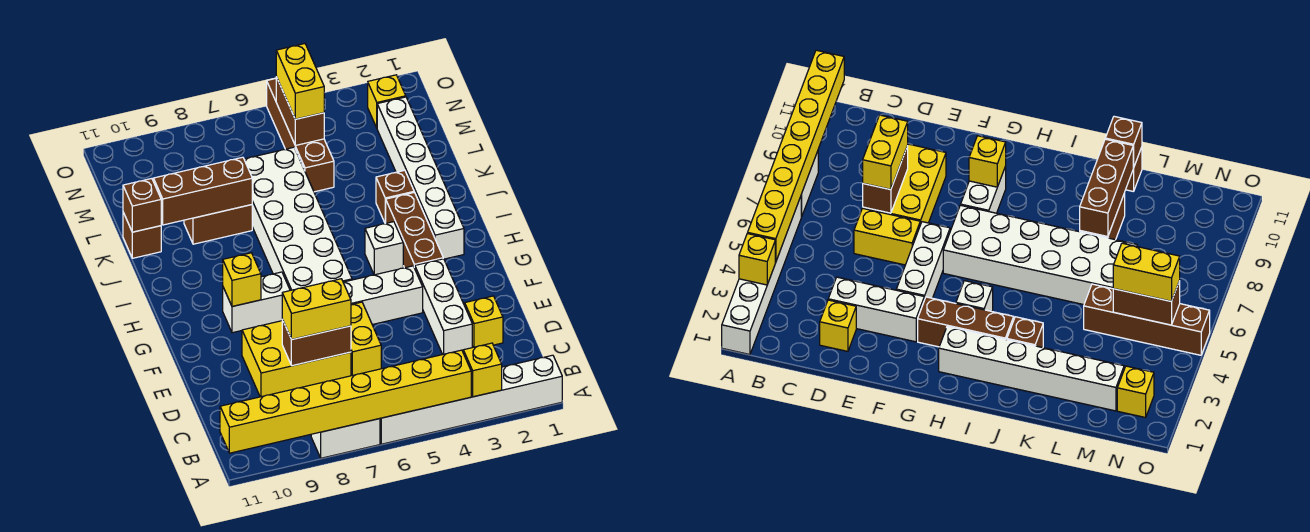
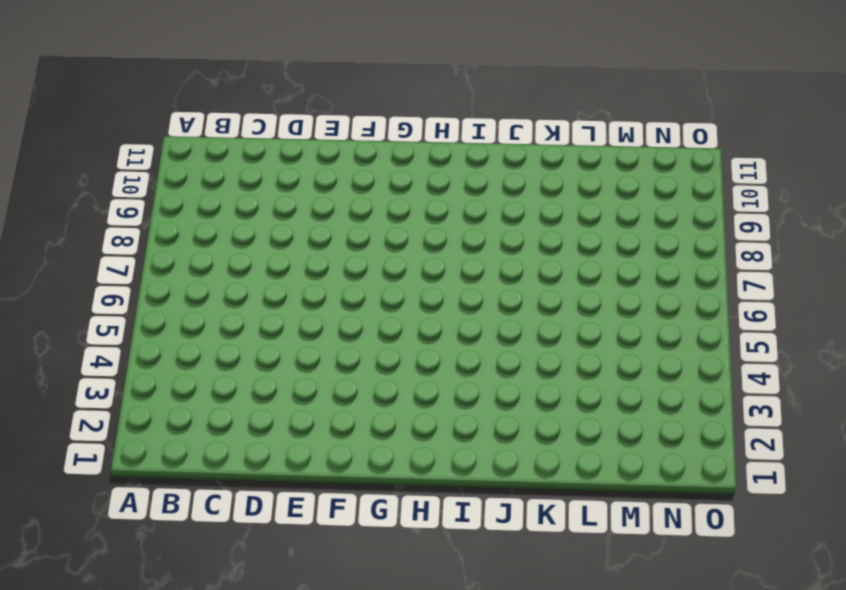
none -> white 1x6 brick [380,355,562,444]
none -> white 1x2 brick [311,419,380,458]
none -> yellow 1x1 brick [465,296,503,347]

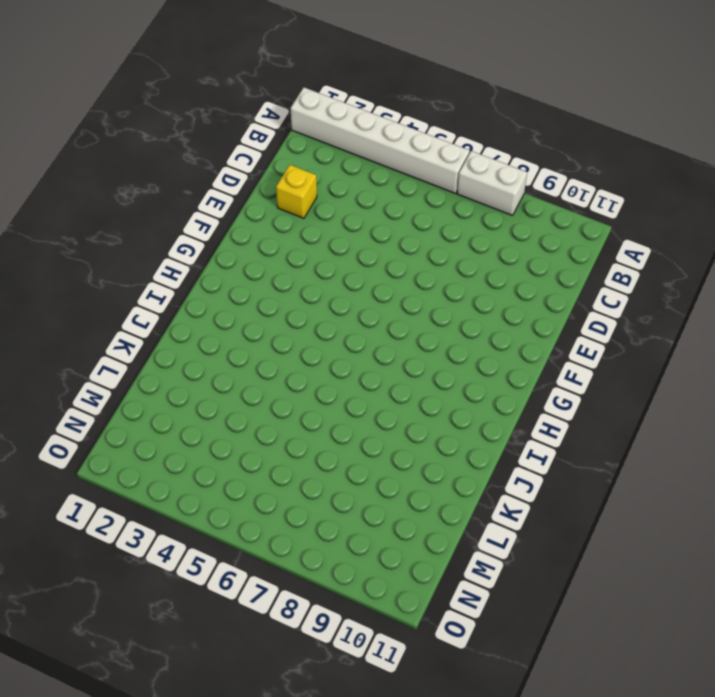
none -> white 1x3 brick [415,259,472,354]
none -> yellow 1x2 brick [351,302,381,376]
none -> yellow 2x3 brick [242,321,351,397]

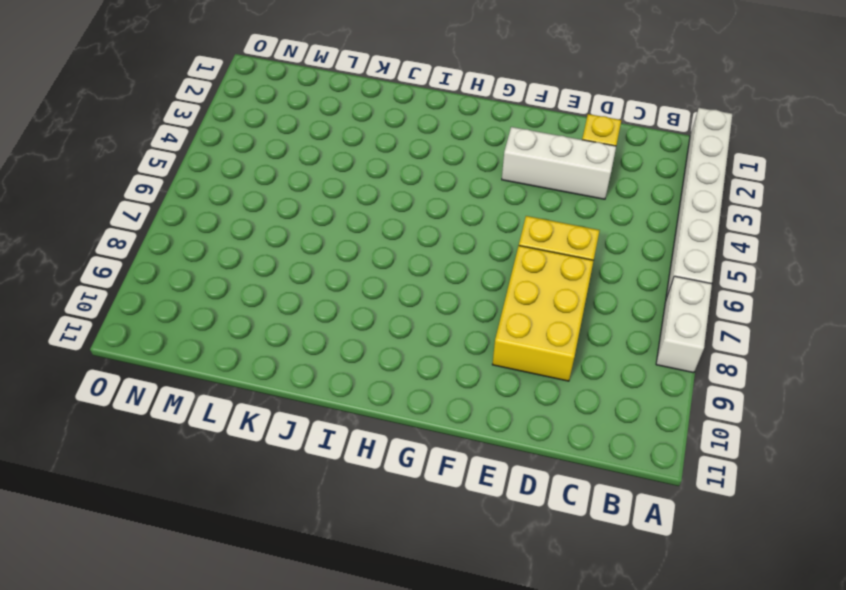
none -> white 1x3 brick [343,266,423,325]
none -> brown 1x3 brick [386,192,443,268]
none -> white 2x6 brick [244,147,352,291]

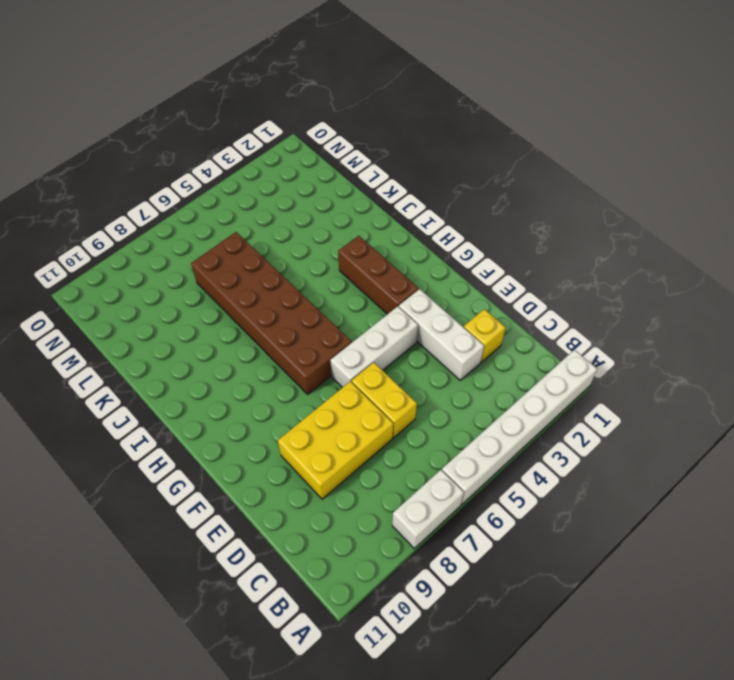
brown 2x6 brick [191,232,352,394] -> white 2x6 brick [244,147,352,291]
none -> white 1x2 brick [223,272,290,333]
none -> white 1x6 brick [377,97,464,259]
none -> white 1x1 brick [365,222,403,275]

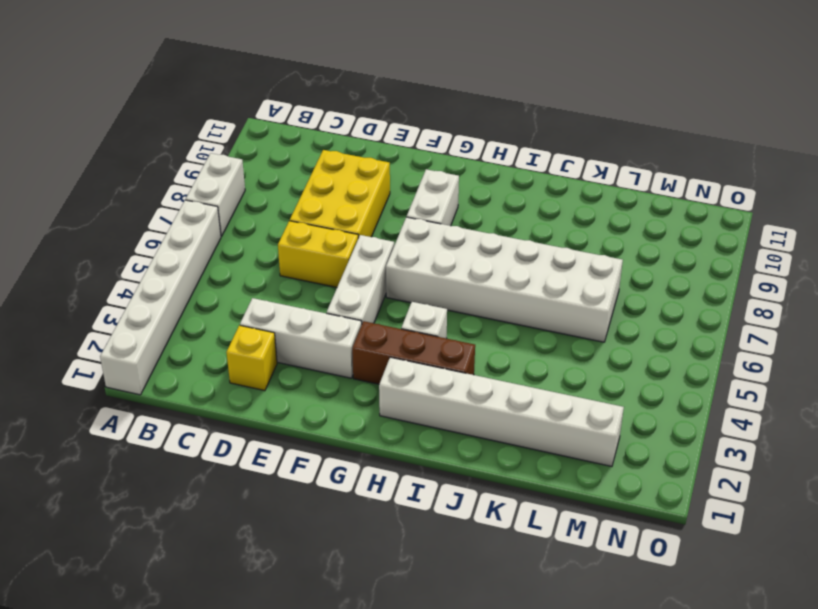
none -> brown 1x1 brick [376,170,414,223]
none -> brown 1x2 brick [184,205,252,244]
none -> brown 1x1 brick [123,212,161,258]

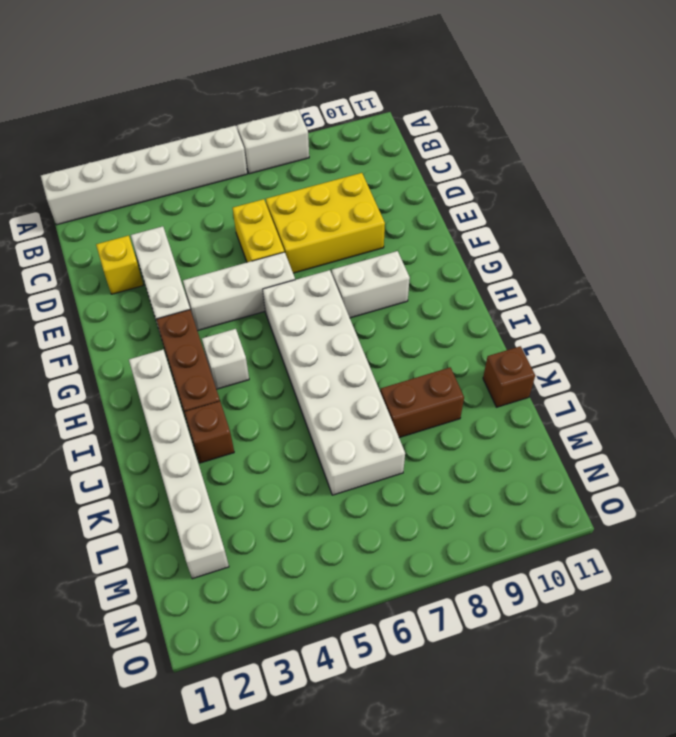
none -> brown 1x4 brick [267,79,334,192]
none -> yellow 1x1 brick [368,75,406,128]
none -> yellow 1x1 brick [463,343,502,397]

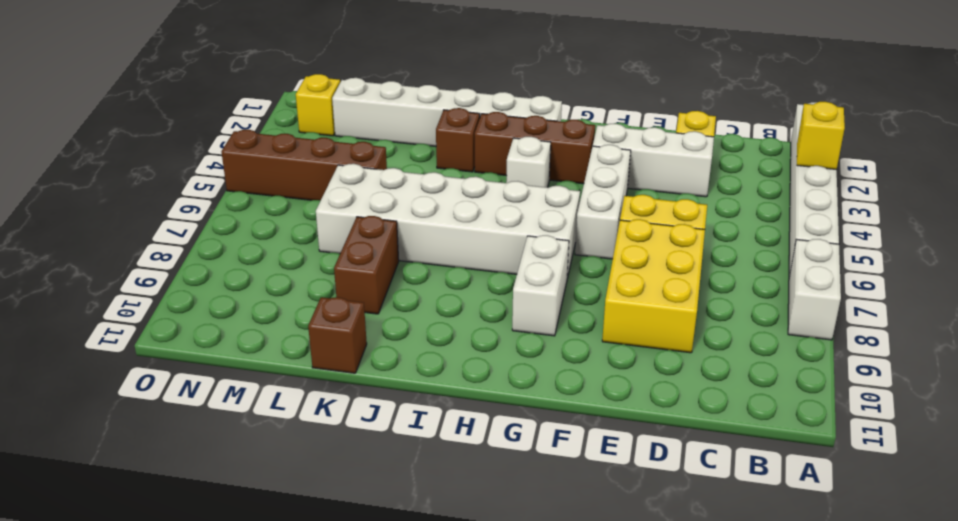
none -> yellow 1x8 brick [220,350,471,453]
none -> brown 1x2 brick [282,320,351,366]
none -> yellow 1x1 brick [223,253,261,306]

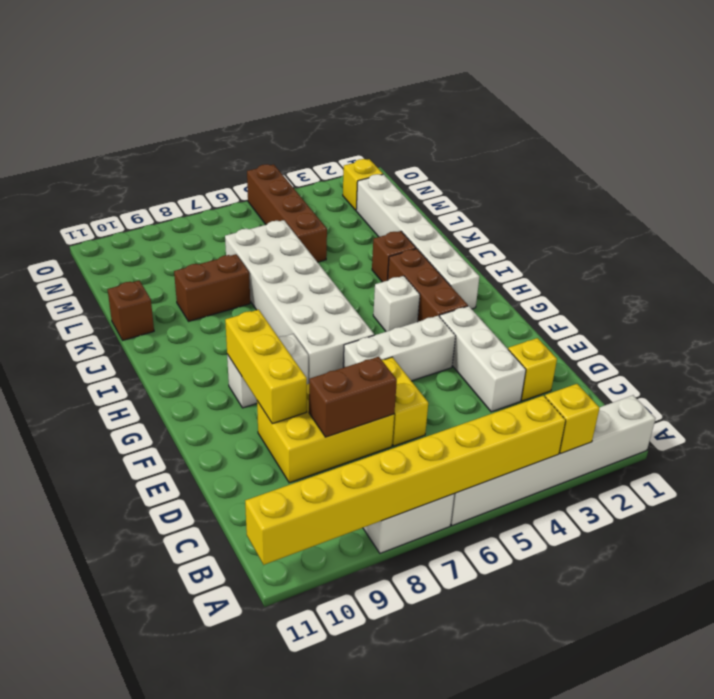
yellow 1x3 brick [225,310,307,424] -> yellow 1x1 brick [223,253,261,306]
none -> brown 1x3 brick [153,157,252,225]
none -> brown 1x1 brick [123,179,161,232]
none -> brown 1x2 brick [276,77,324,145]

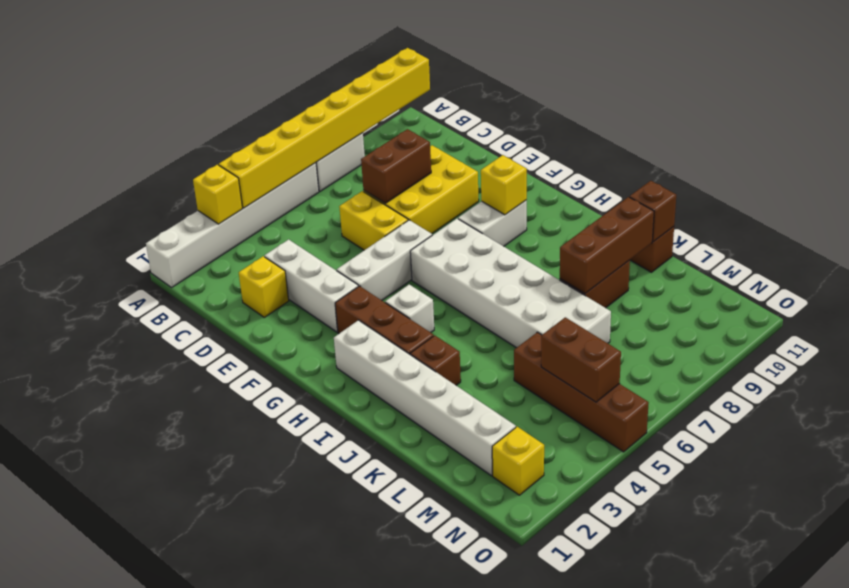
none -> yellow 1x2 brick [282,279,351,340]
none -> yellow 1x2 brick [276,44,324,119]

